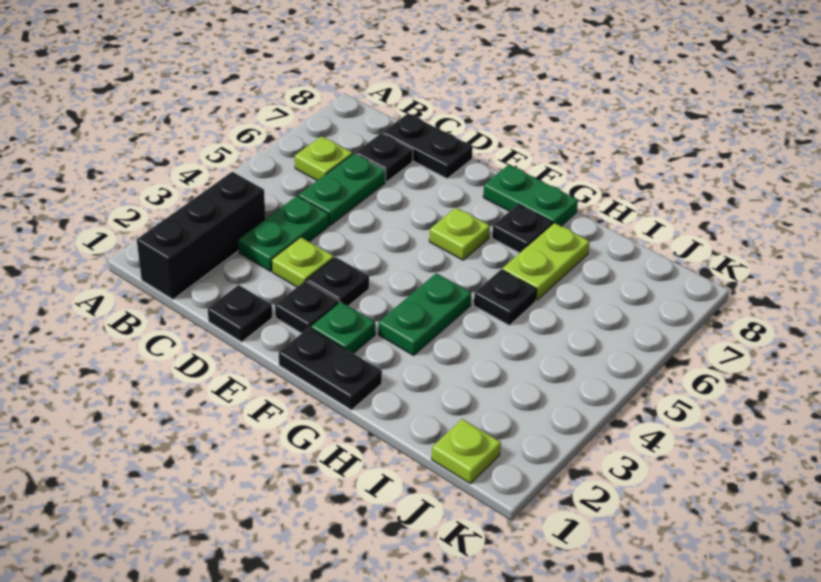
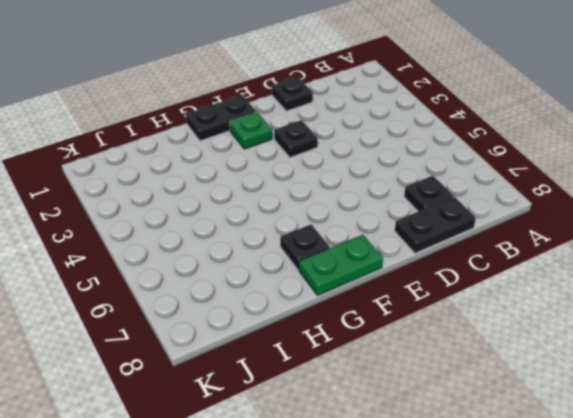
none -> black 1x3 brick [137,172,266,299]
none -> lime 1x1 plate [295,136,352,181]
none -> green 1x2 plate [238,196,329,271]

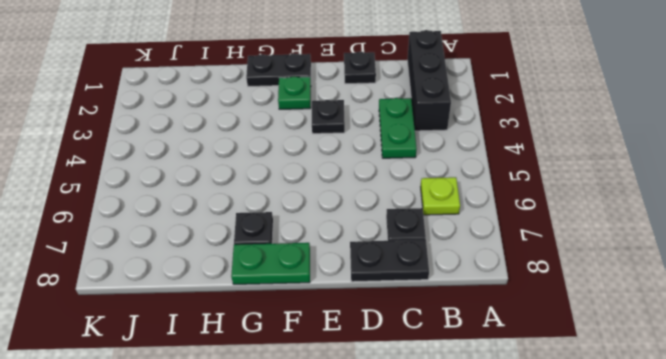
none -> green 1x2 plate [298,154,386,225]
none -> lime 1x1 plate [272,237,334,287]
none -> black 1x1 plate [275,281,339,333]

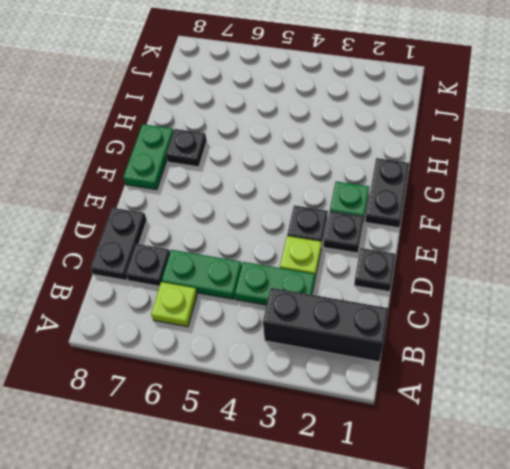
none -> lime 1x1 plate [429,208,490,260]
none -> green 1x2 plate [378,273,471,355]
none -> black 1x1 plate [474,269,537,325]

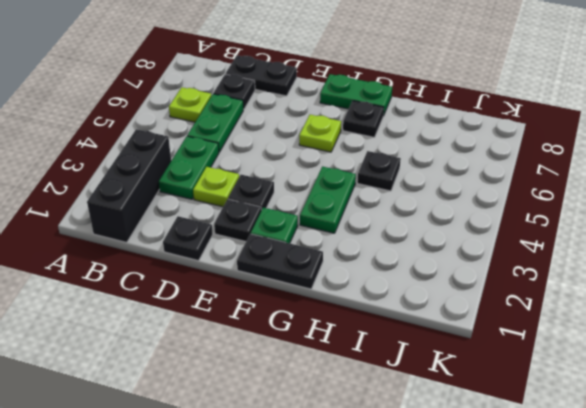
none -> lime 1x2 plate [502,223,590,300]
none -> lime 1x1 plate [432,419,501,484]

